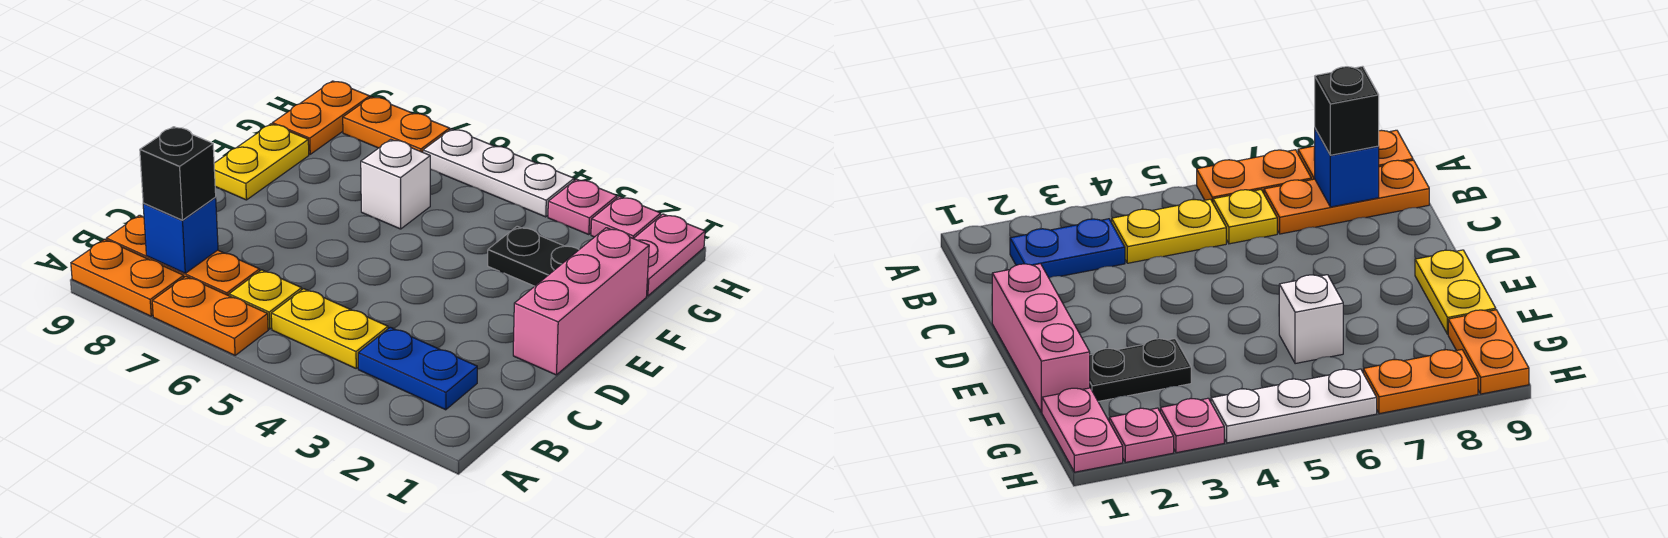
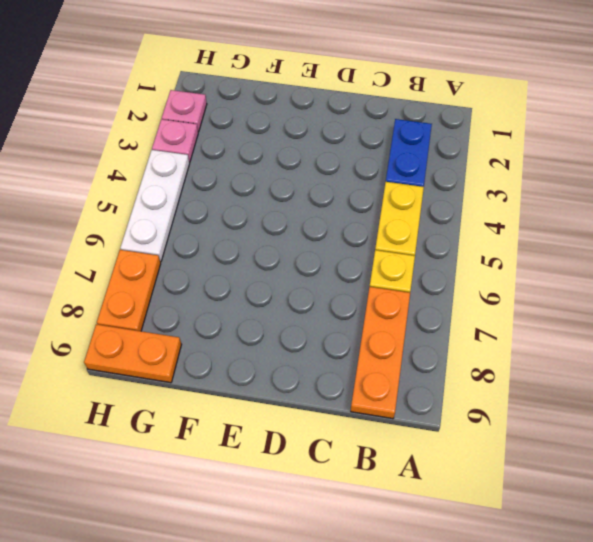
none -> orange 1x2 plate [152,276,268,355]
none -> orange 1x2 plate [71,239,184,316]
none -> pink 1x3 brick [513,228,649,375]

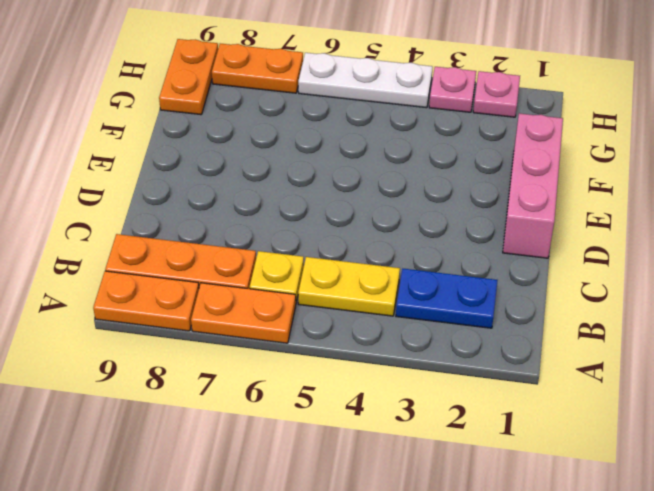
none -> yellow 1x2 plate [214,124,309,200]
none -> black 1x2 plate [488,226,579,286]
none -> white 1x1 brick [361,139,430,229]

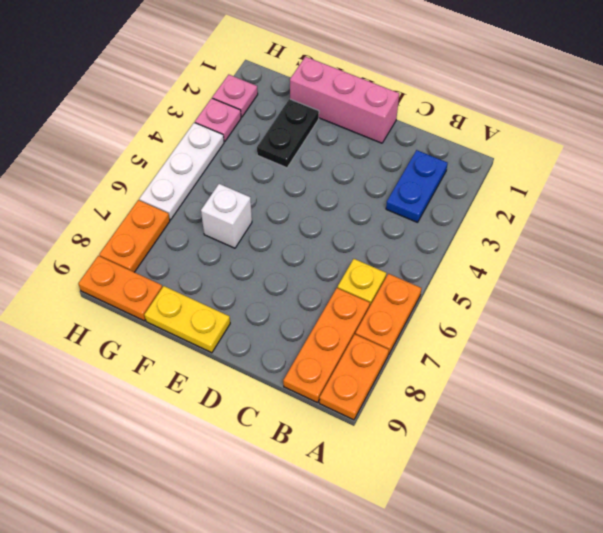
none -> yellow 1x2 plate [271,289,388,368]
none -> pink 1x2 plate [634,214,705,296]
none -> blue 1x1 brick [143,198,218,273]

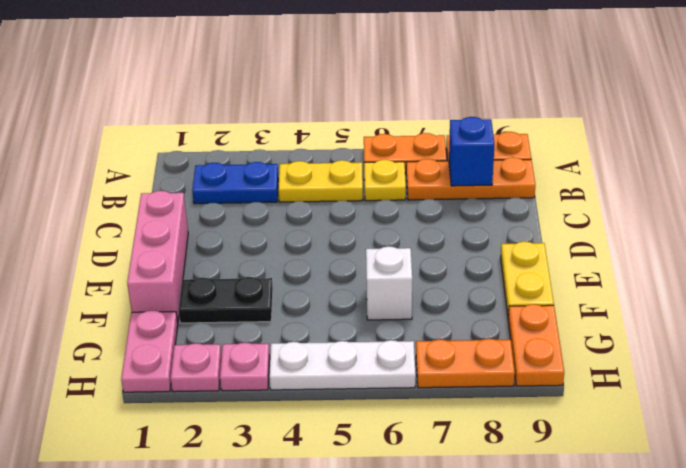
none -> black 1x1 brick [140,127,216,220]

